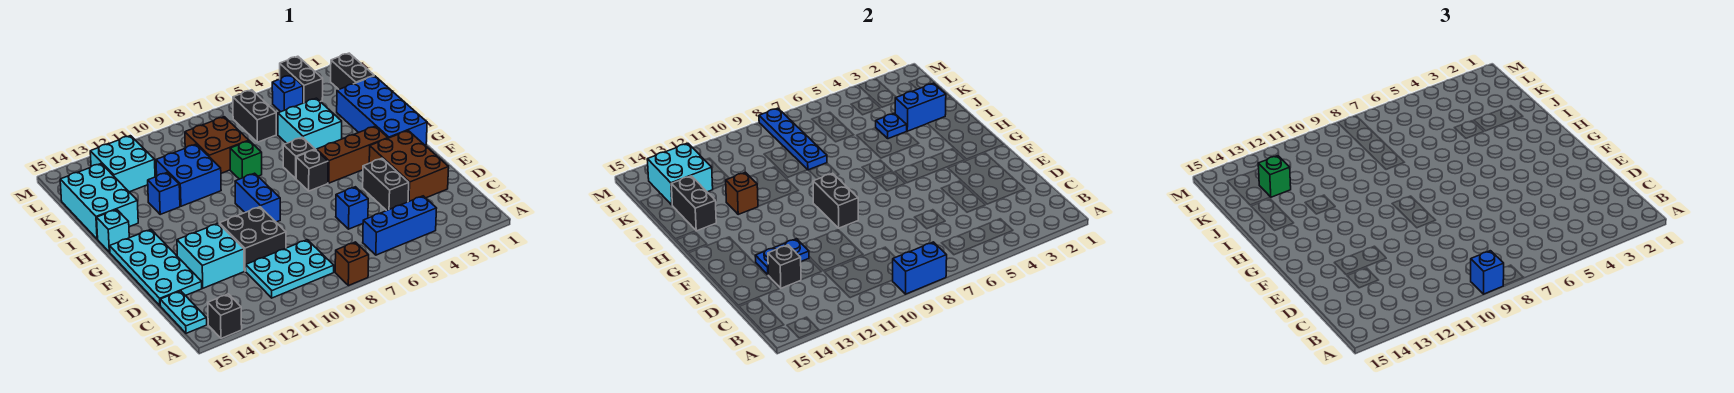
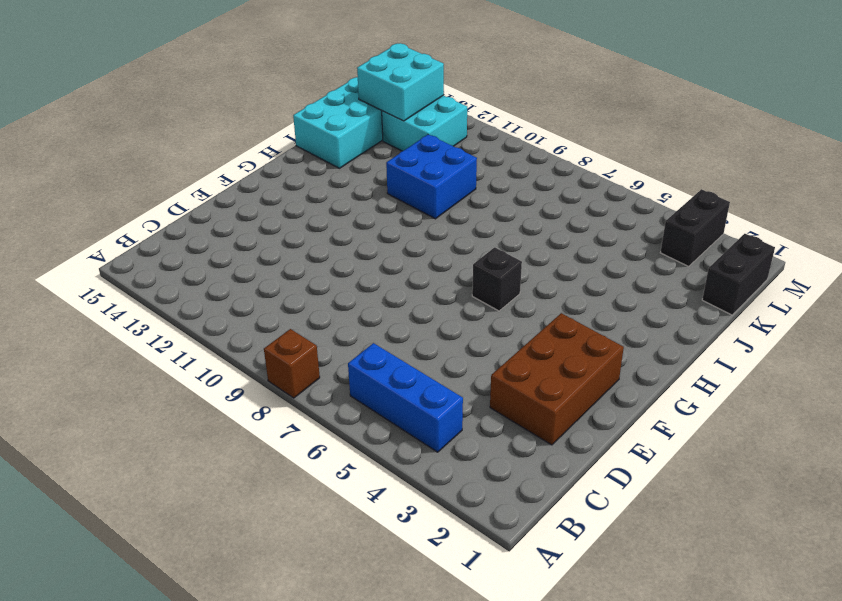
none -> black 1x1 brick [208,294,242,338]
none -> cyan 2x3 plate [246,240,334,298]
none -> cyan 1x2 plate [160,291,207,333]
none -> black 1x2 brick [363,158,409,211]

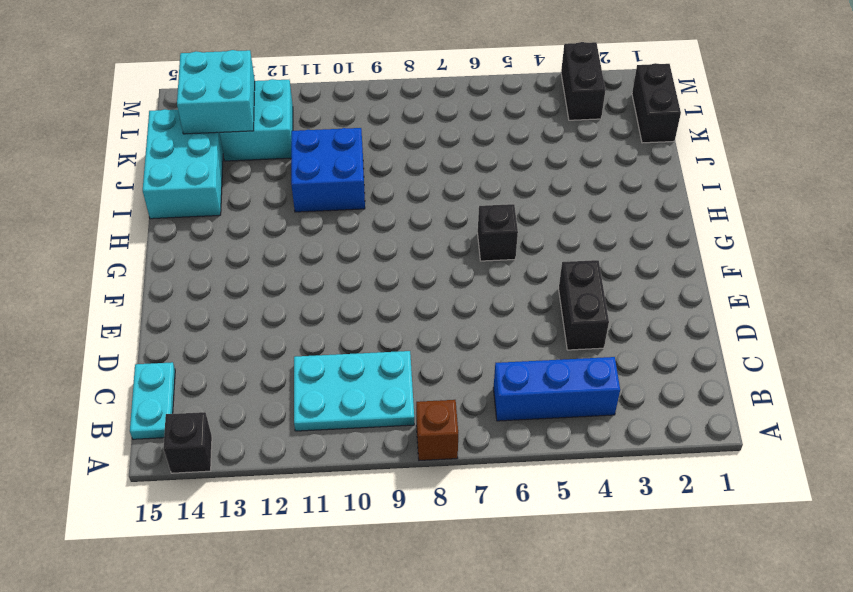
none -> brown 2x3 brick [369,131,449,202]
none -> blue 1x1 brick [336,187,368,229]
none -> black 2x2 brick [219,207,286,271]
none -> cyan 2x2 brick [177,223,244,288]

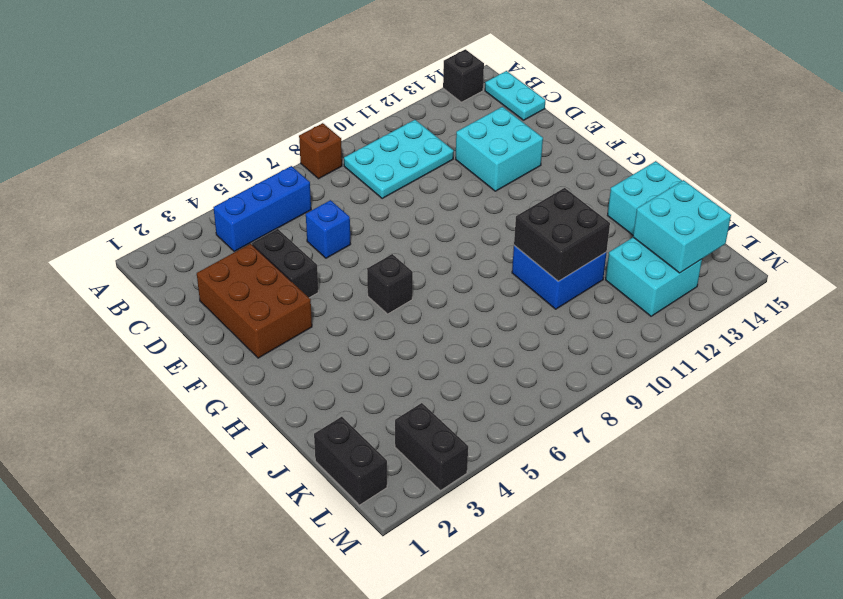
black 2x2 brick [514,188,610,281] -> black 2x2 brick moved to [219,207,286,271]
none -> cyan 2x4 plate [110,230,202,306]
none -> blue 1x2 brick [235,173,280,222]
none -> blue 2x4 brick [337,76,427,145]
none -> brown 1x3 brick [317,126,388,183]

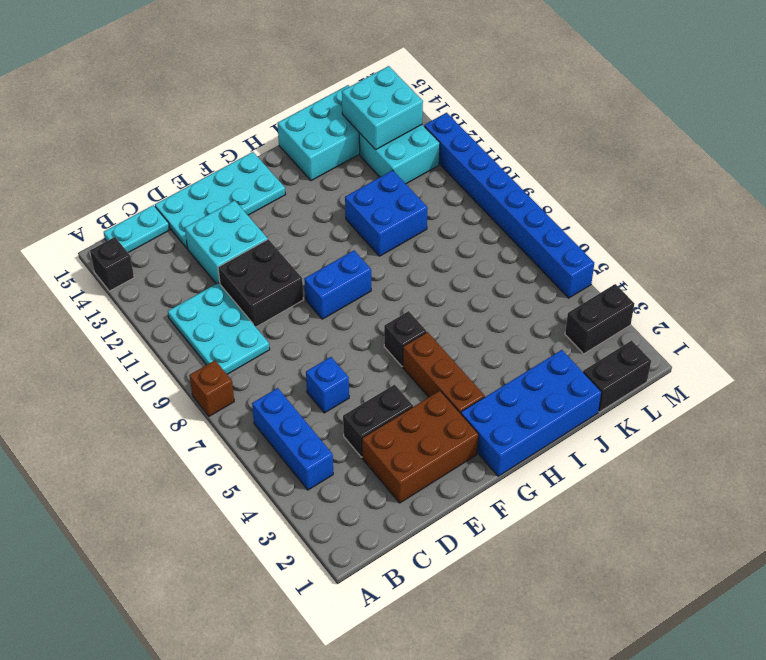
blue 1x8 brick [424,113,594,298] -> none
none -> black 1x1 brick [283,137,315,179]
none -> cyan 1x1 brick [97,209,129,252]
none -> cyan 2x2 brick [278,98,342,150]
none -> green 1x1 brick [230,141,262,179]

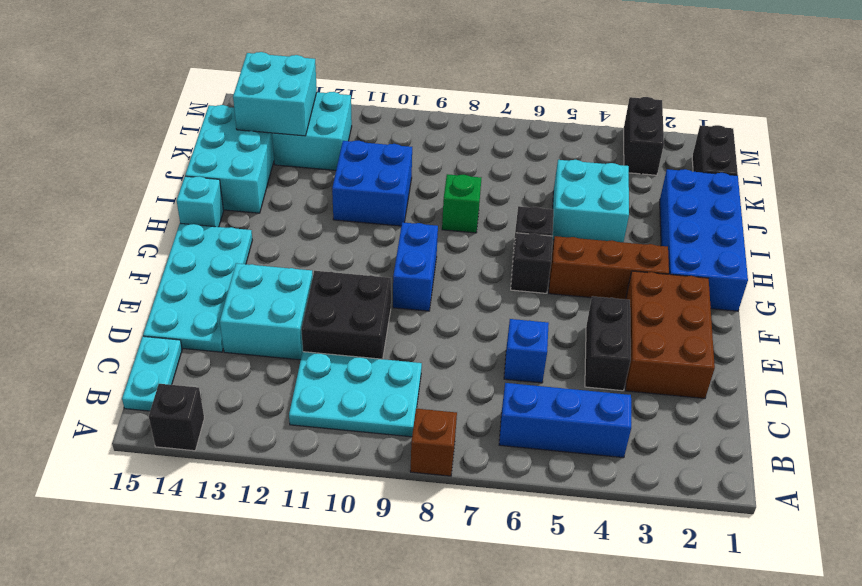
none -> blue 1x1 brick [148,172,180,214]
none -> brown 2x2 brick [185,117,249,173]
none -> black 1x2 brick [233,90,276,142]
none -> blue 1x1 brick [272,75,303,112]

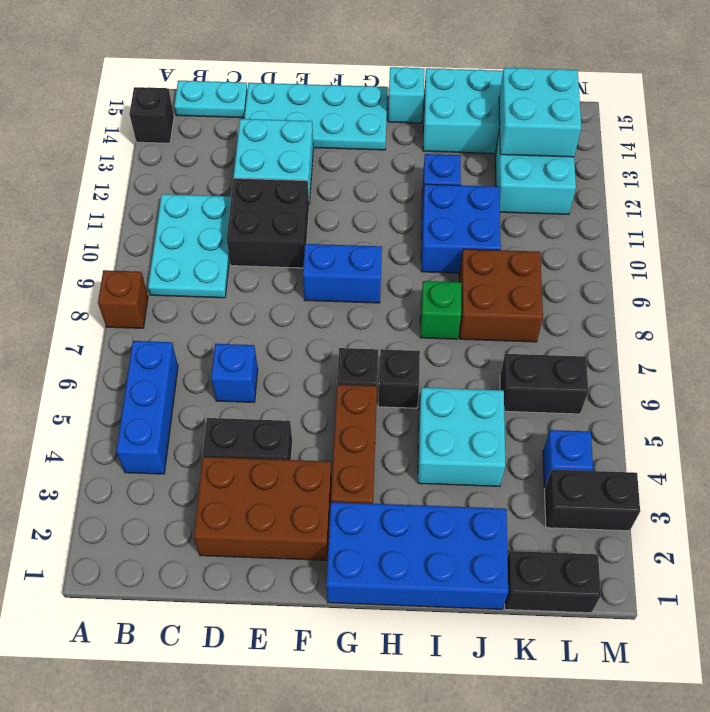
none -> blue 1x2 brick [893,242,947,294]
none -> black 1x1 brick [768,245,801,288]
none -> blue 1x2 plate [755,239,809,275]
none -> black 1x2 brick [813,173,858,228]

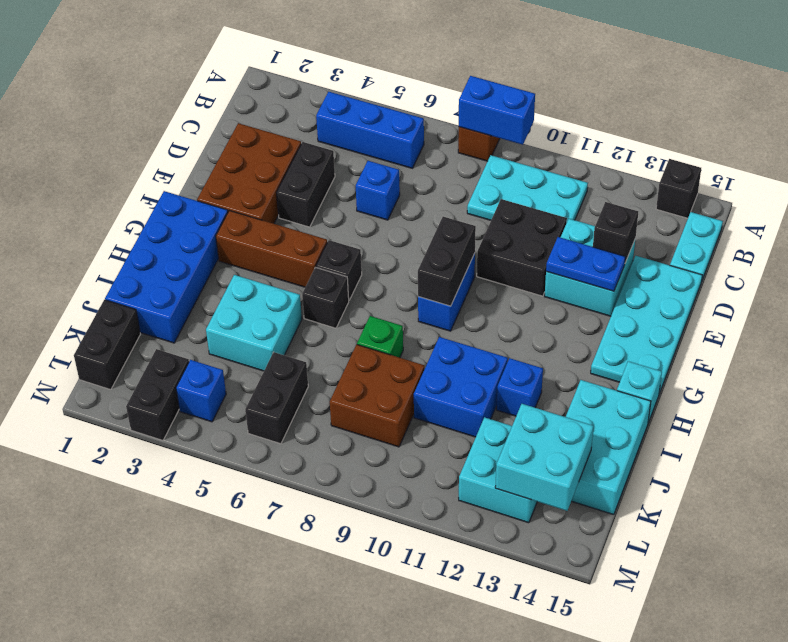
none -> brown 1x1 brick [726,172,758,214]
none -> black 1x2 brick [671,176,716,231]
none -> blue 1x2 brick [895,83,946,131]
none -> blue 1x1 plate [876,113,907,139]

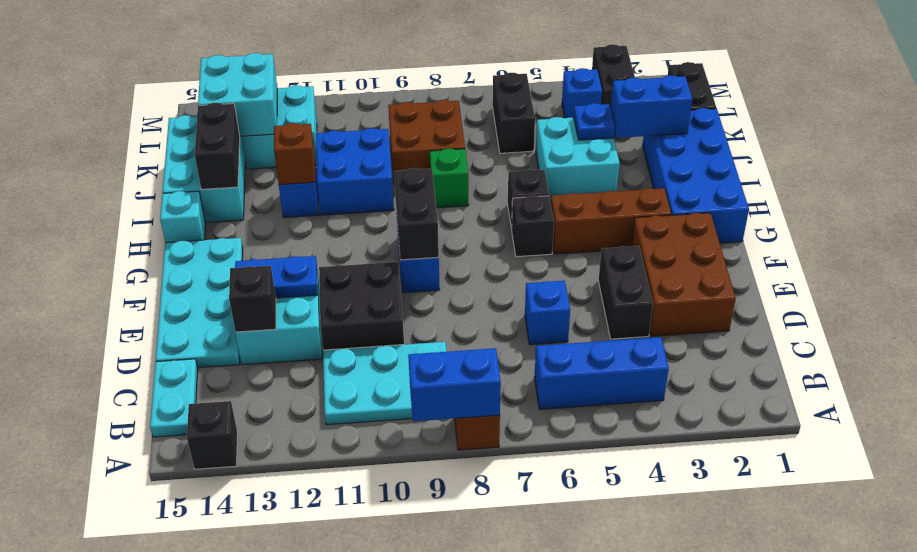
none -> blue 1x4 plate [759,108,827,170]
none -> blue 1x1 brick [1471,251,1504,294]
none -> green 1x1 brick [1258,156,1291,197]

